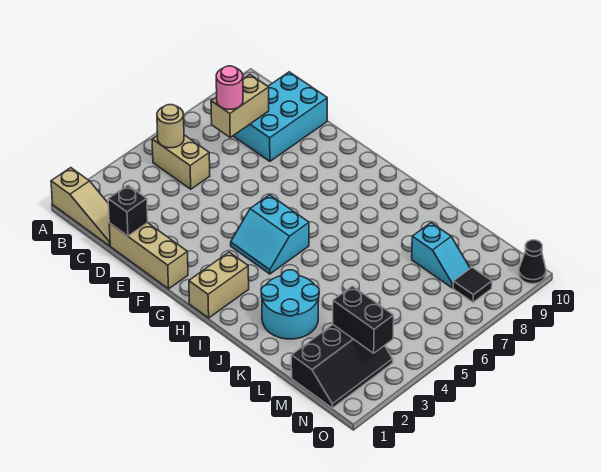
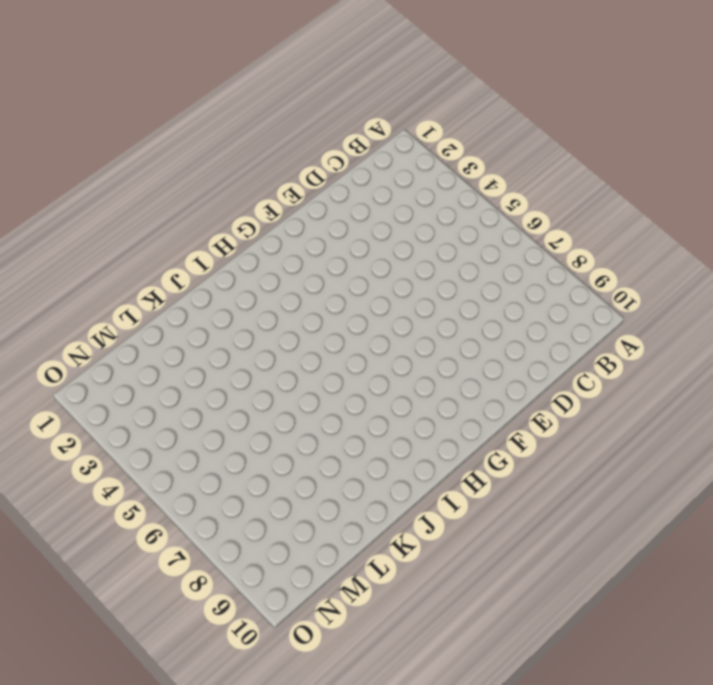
none -> tan 1x3 slope [51,168,110,246]
none -> tan 1x2 brick [152,135,210,189]
none -> cyan 2x3 brick [233,72,327,161]

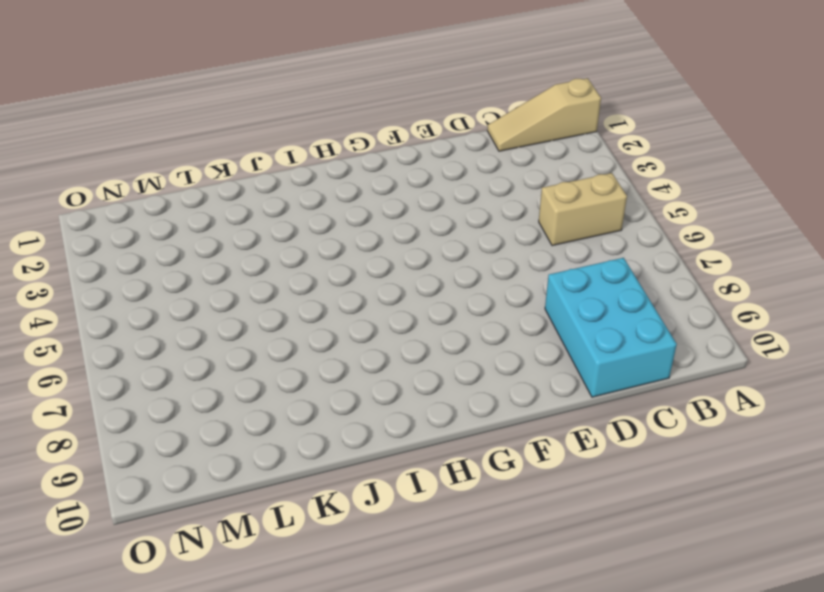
none -> tan 1x3 brick [109,223,188,289]
none -> cyan 2x2 slope [231,195,309,274]
none -> tan 1x2 brick [189,252,249,318]

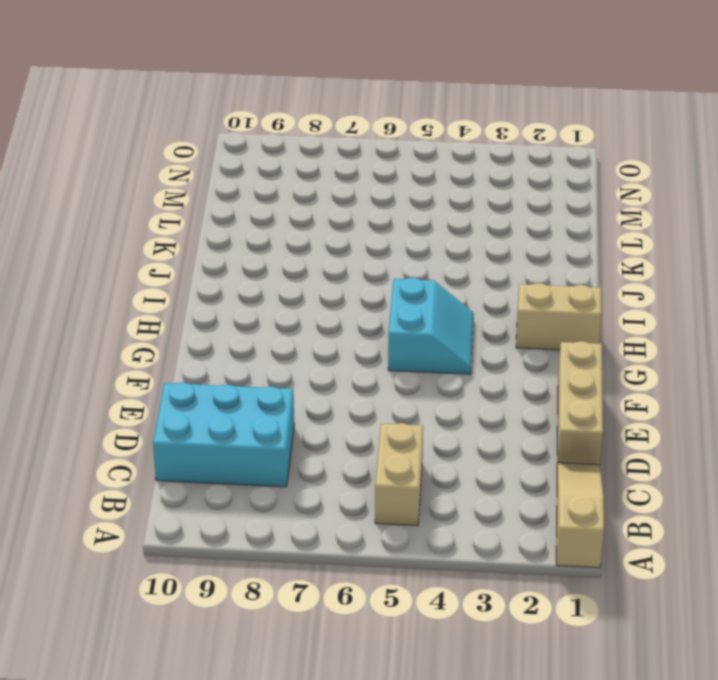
none -> cyan 2x2 round brick [261,270,319,339]
none -> cyan 1x2 slope [412,223,470,288]
none -> black 2x3 slope [291,325,393,408]

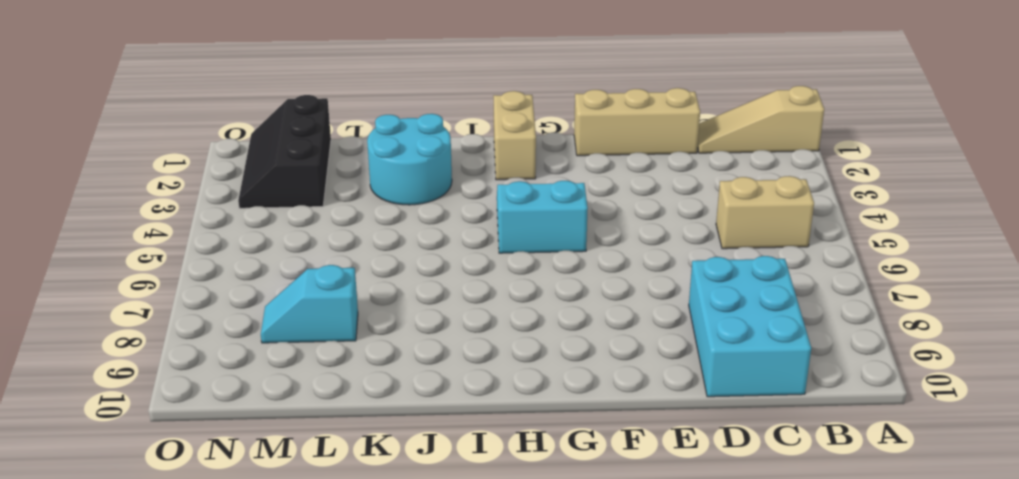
none -> black 1x1 tile [453,267,492,302]
none -> black 1x1 cone [519,240,546,284]
none -> tan 1x1 round brick [157,105,184,148]

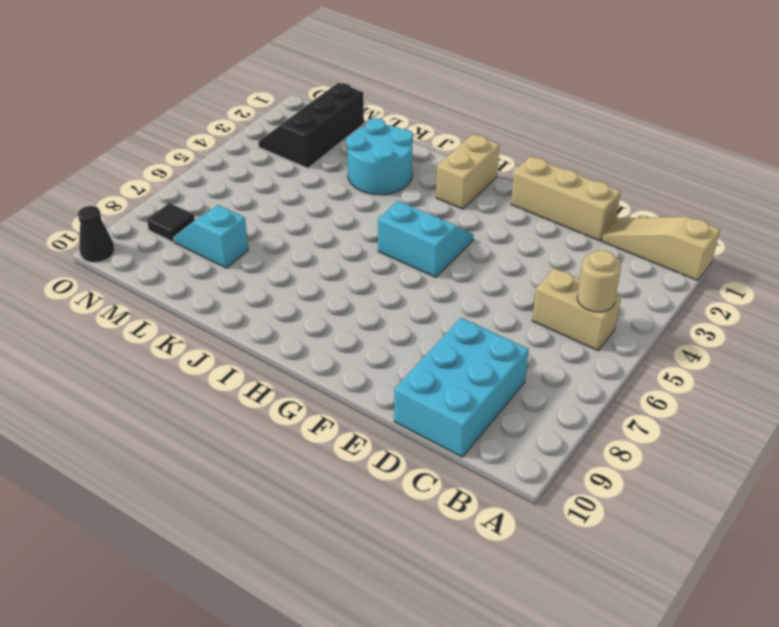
none -> tan 1x2 brick [211,75,269,137]
none -> black 1x1 brick [108,185,148,236]
none -> black 1x2 brick [333,286,394,353]

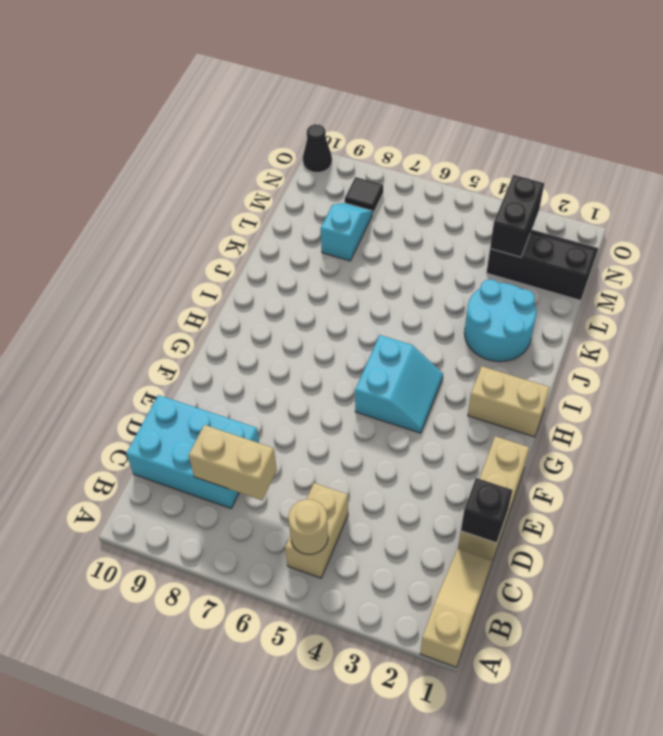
none -> pink 1x1 round brick [216,66,243,109]

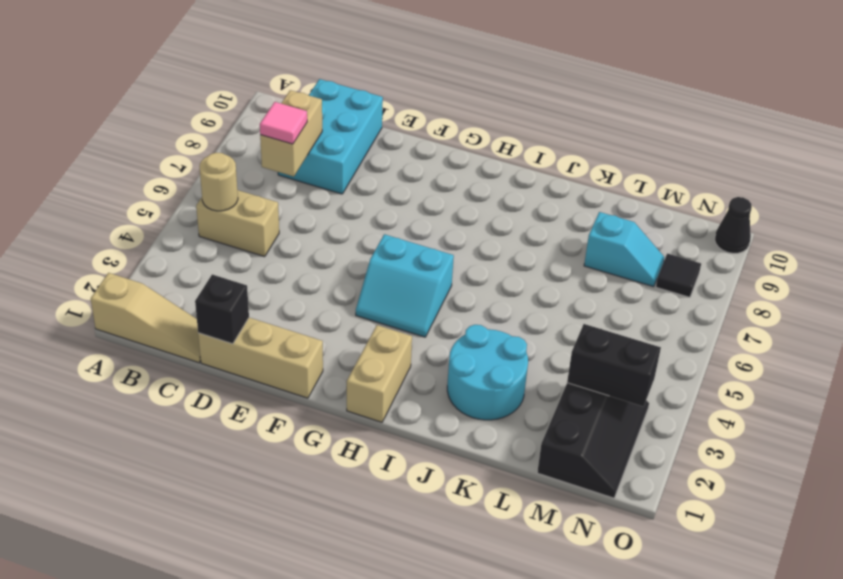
pink 1x1 tile [260,102,307,144] -> pink 1x1 round brick [216,66,243,109]

